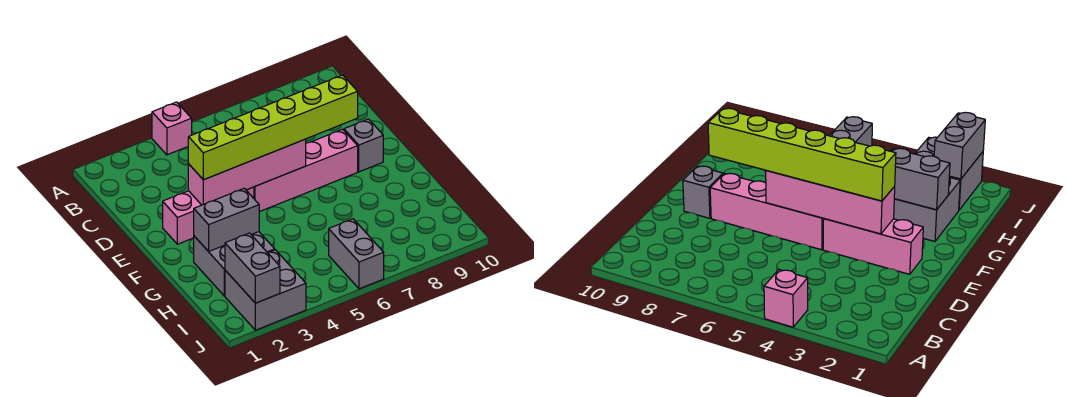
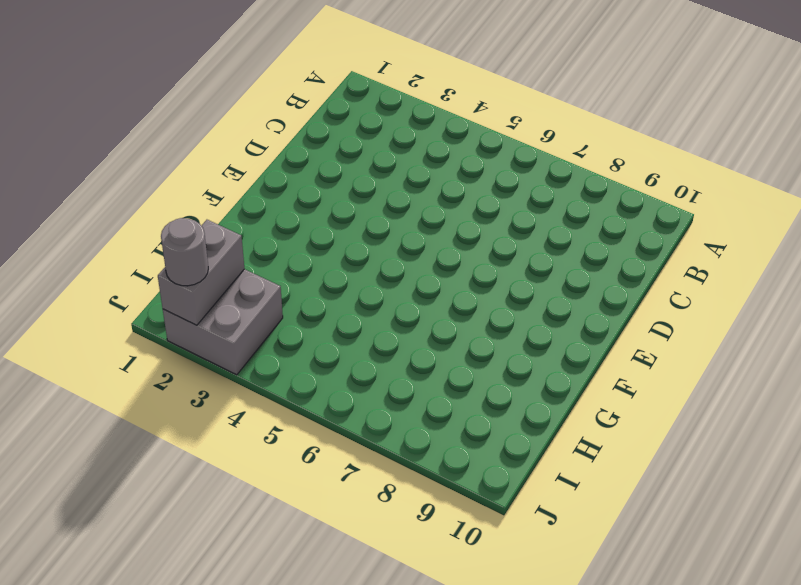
grey 1x1 round brick [161,218,208,286] -> none
none -> pink 1x1 brick [152,102,192,155]
none -> pink 1x3 brick [163,187,254,244]

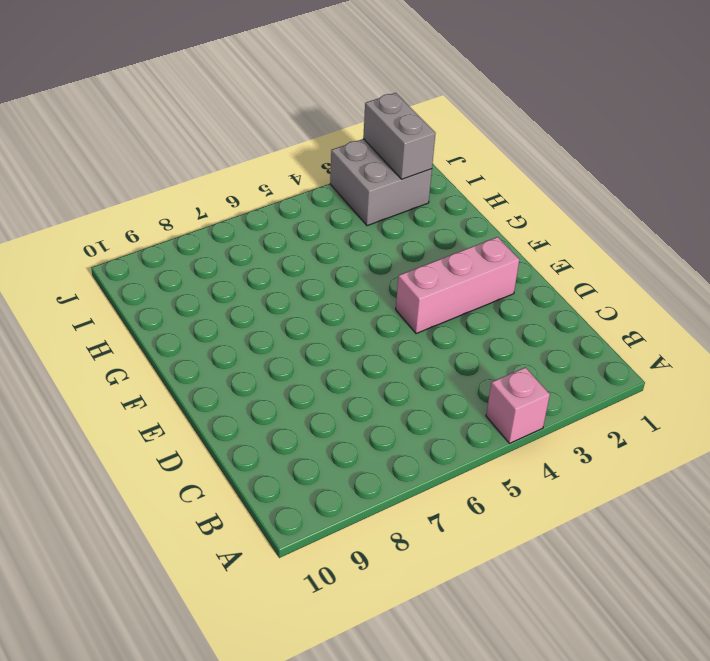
none -> pink 1x4 brick [254,129,358,212]
none -> grey 1x1 brick [344,119,383,172]

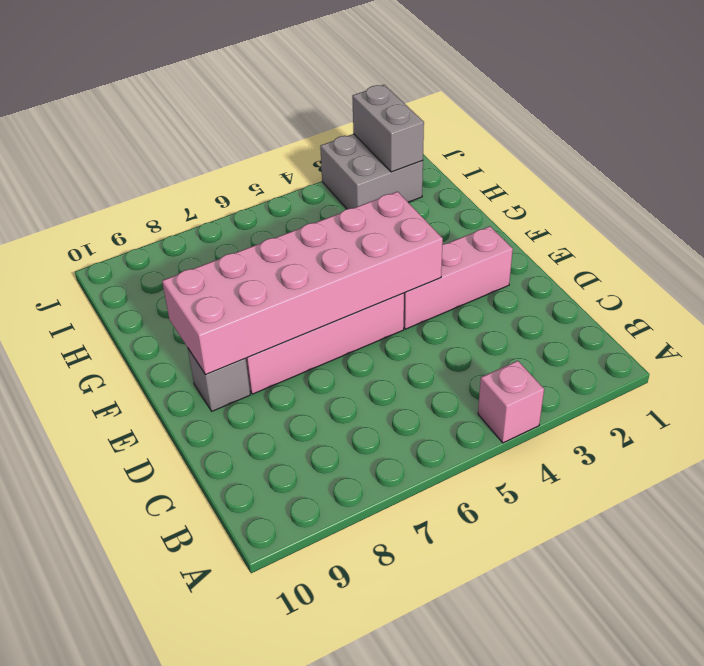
pink 2x6 brick [162,192,443,375] -> pink 1x4 brick [188,139,306,205]
none -> grey 2x2 brick [194,232,275,296]
none -> grey 1x2 brick [329,219,384,289]

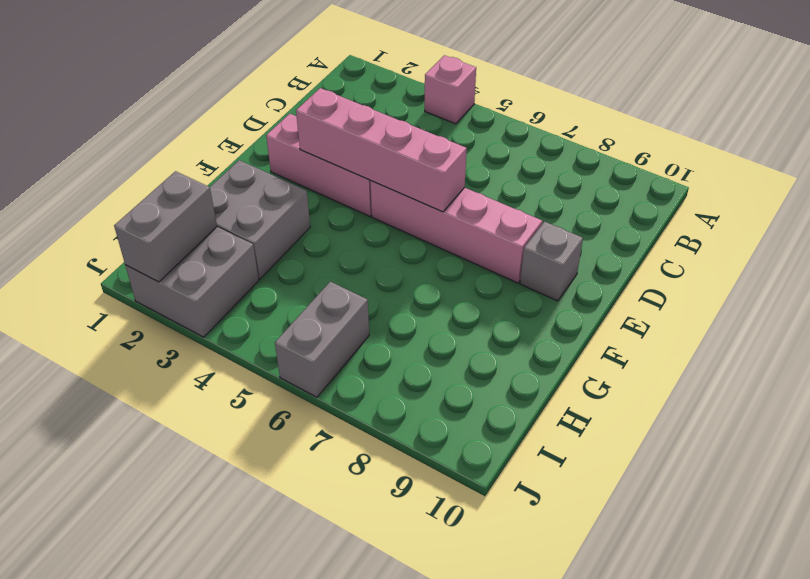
none -> grey 1x2 brick [194,188,259,252]
none -> lime 1x6 brick [188,75,358,180]

